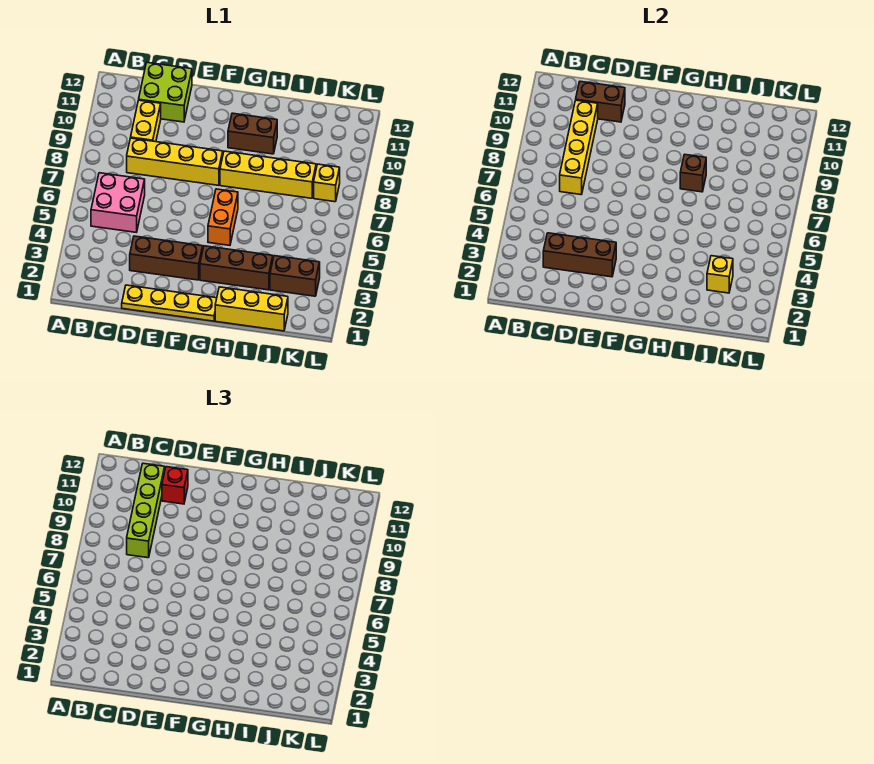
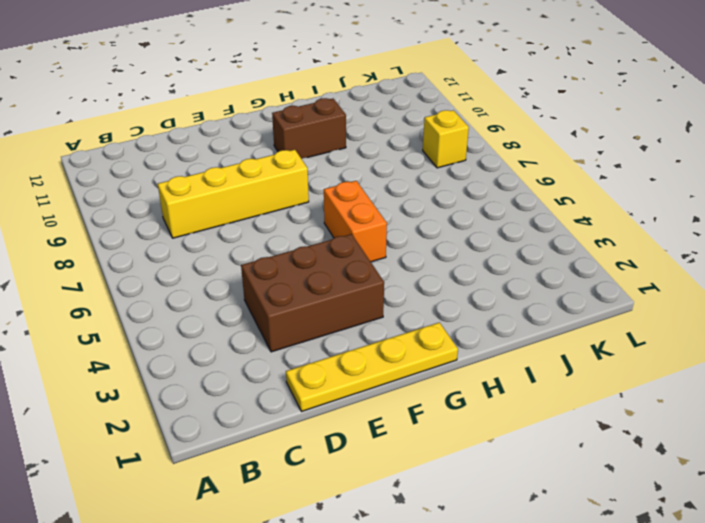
brown 2x3 brick [241,234,384,352] -> brown 1x3 brick [130,236,203,280]
none -> pink 2x2 brick [91,173,145,232]
none -> yellow 1x2 brick [131,100,161,142]
none -> lime 2x2 brick [139,63,192,122]

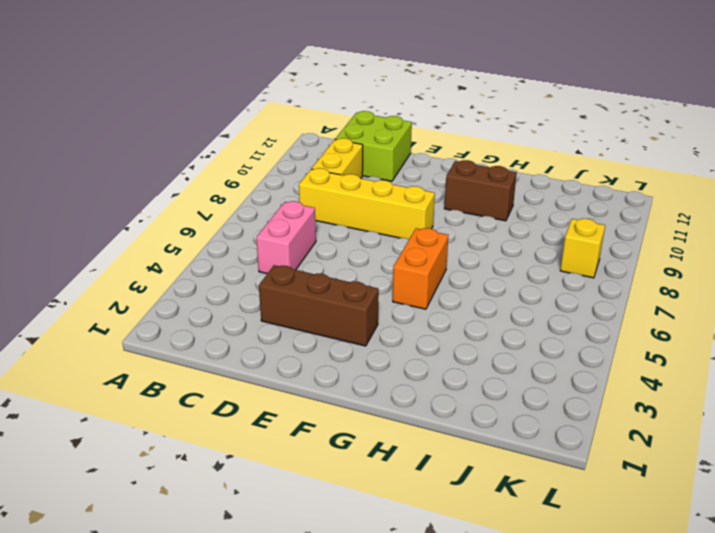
pink 1x2 brick [256,201,316,274] -> pink 2x2 brick [91,173,145,232]
none -> yellow 1x4 plate [122,285,217,321]
none -> brown 1x3 brick [200,246,273,290]
none -> yellow 1x4 brick [220,151,316,198]

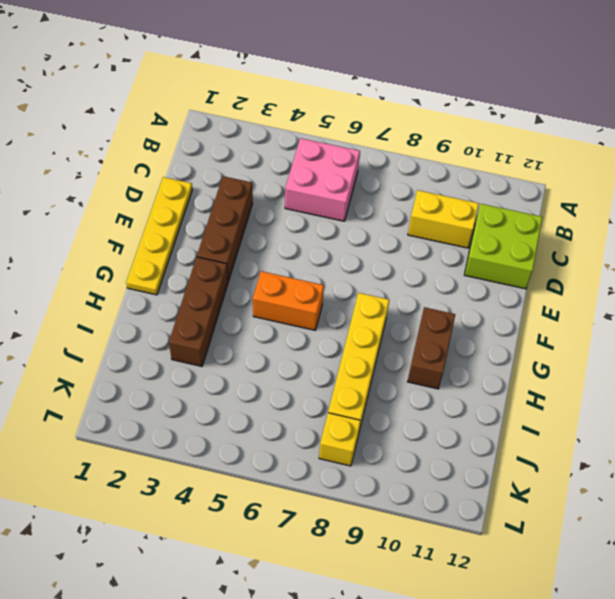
none -> yellow 1x4 brick [127,138,223,185]
none -> yellow 1x3 brick [215,287,288,331]
none -> brown 1x2 brick [270,256,320,296]

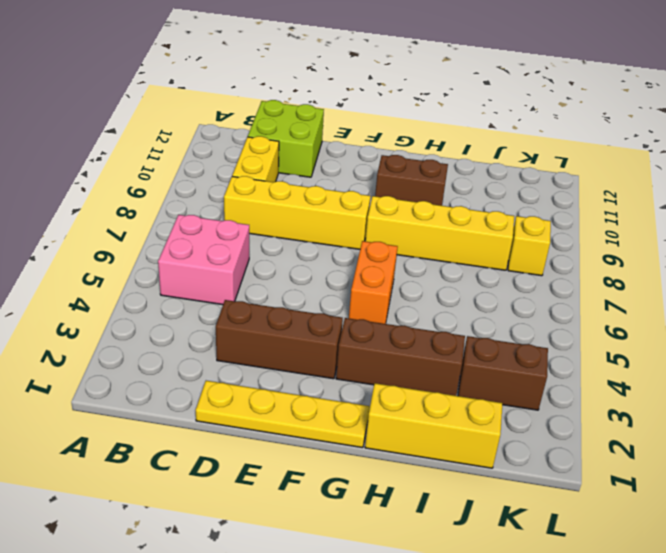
none -> brown 1x3 brick [543,233,616,277]
none -> yellow 1x4 brick [560,100,598,195]
none -> brown 1x2 brick [576,81,625,122]

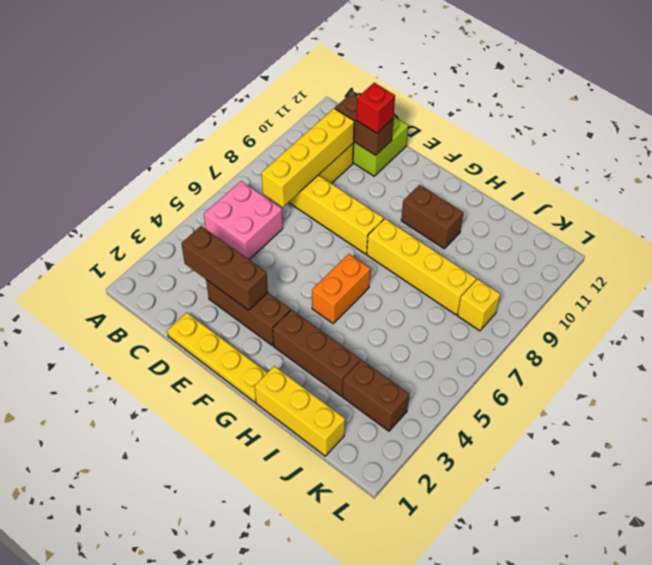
none -> brown 1x1 brick [680,154,706,192]
none -> yellow 1x1 brick [707,256,733,293]
none -> lime 1x4 brick [127,463,165,558]

